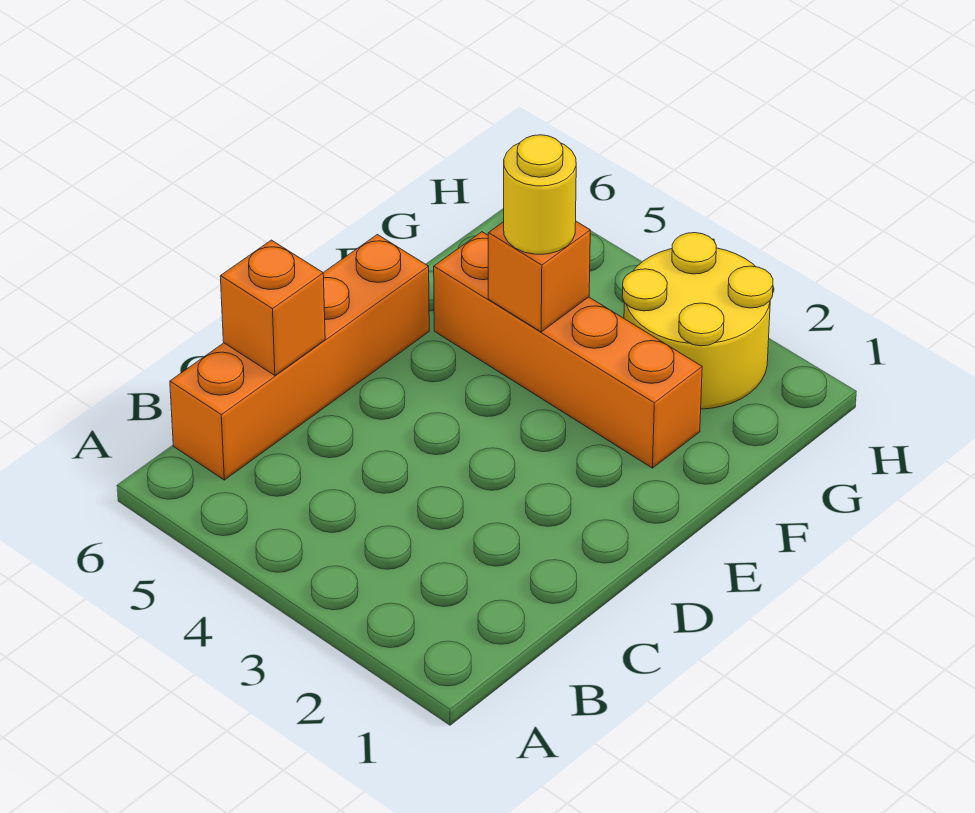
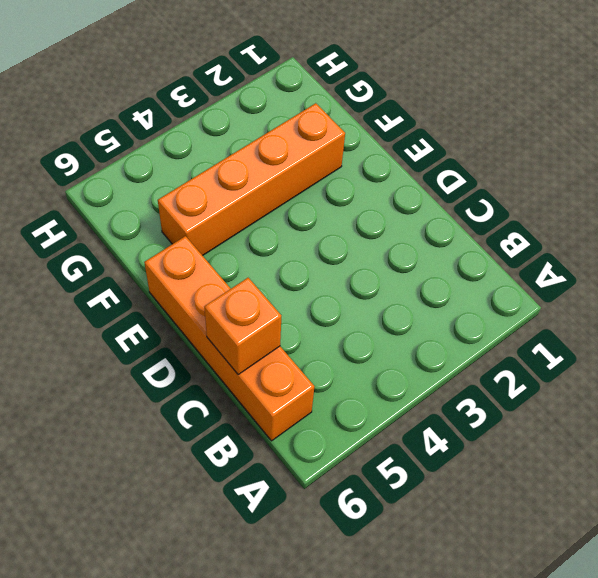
none -> yellow 2x2 round brick [622,233,773,409]
none -> orange 1x1 brick [488,221,590,332]

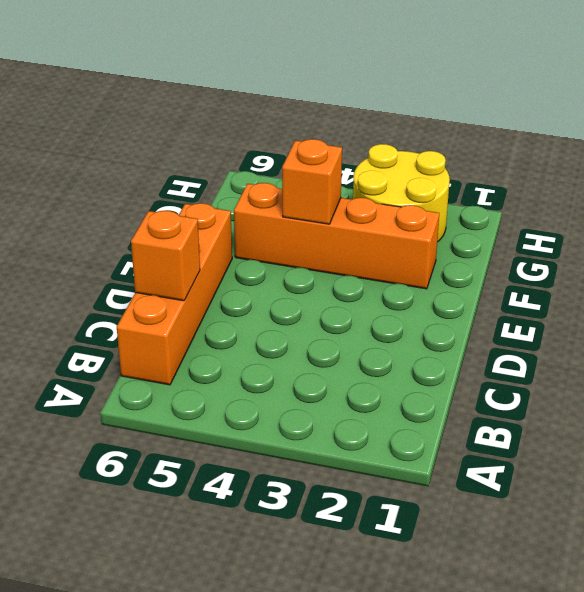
none -> yellow 1x1 round brick [504,135,576,254]

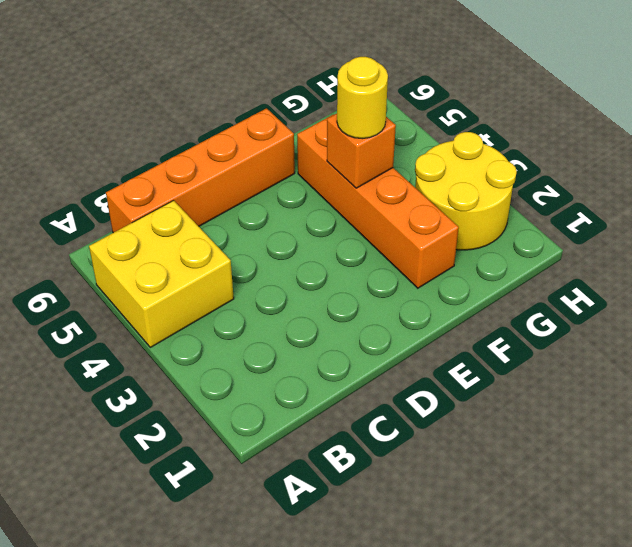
yellow 2x2 brick [89,200,234,347] -> none
none -> orange 1x1 brick [220,240,325,375]

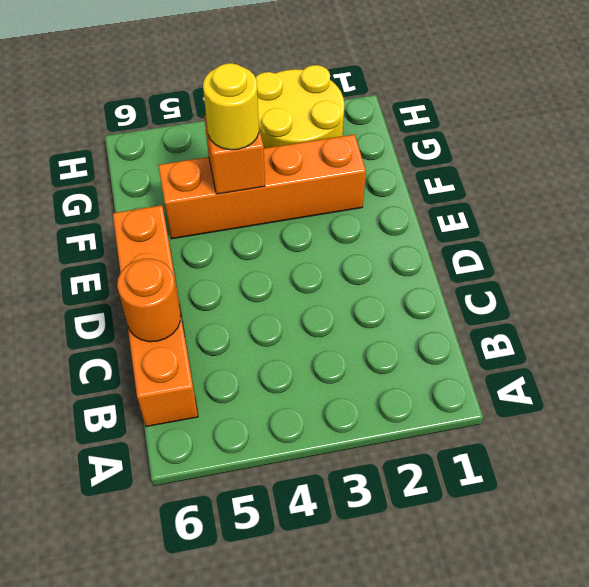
orange 1x1 round brick [117,259,181,342] -> orange 1x1 brick [220,240,325,375]

